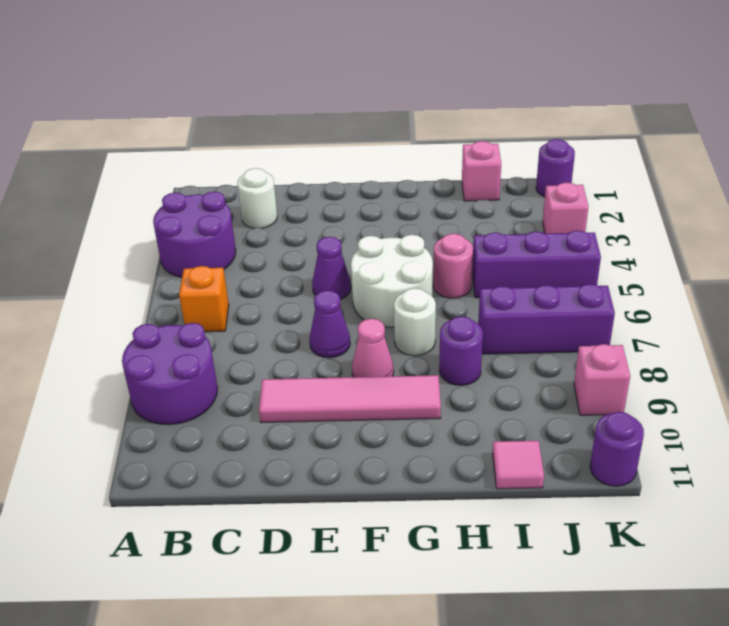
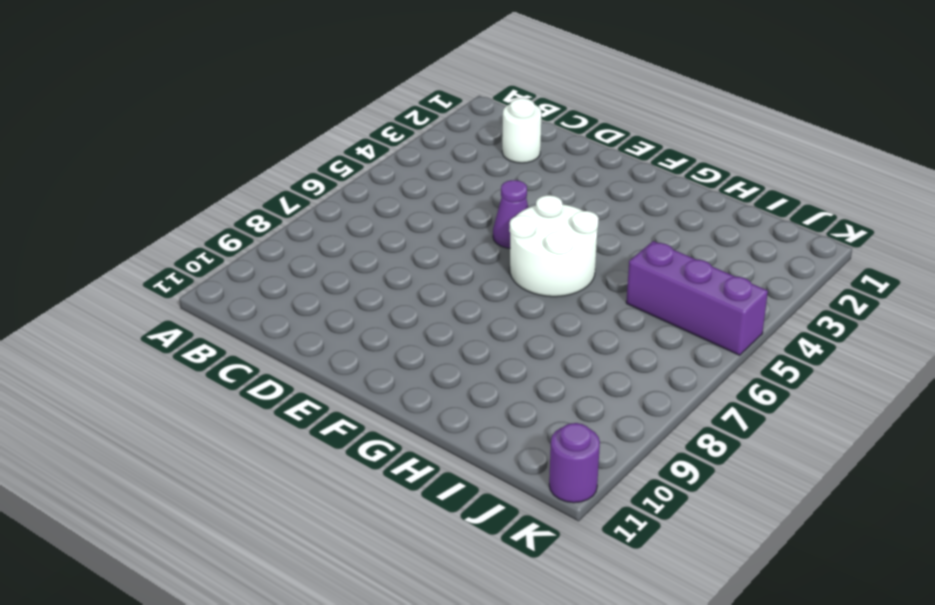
none -> purple 2x2 round brick [153,192,236,277]
none -> purple 2x2 round brick [122,323,218,425]
none -> orange 1x1 brick [179,266,229,332]

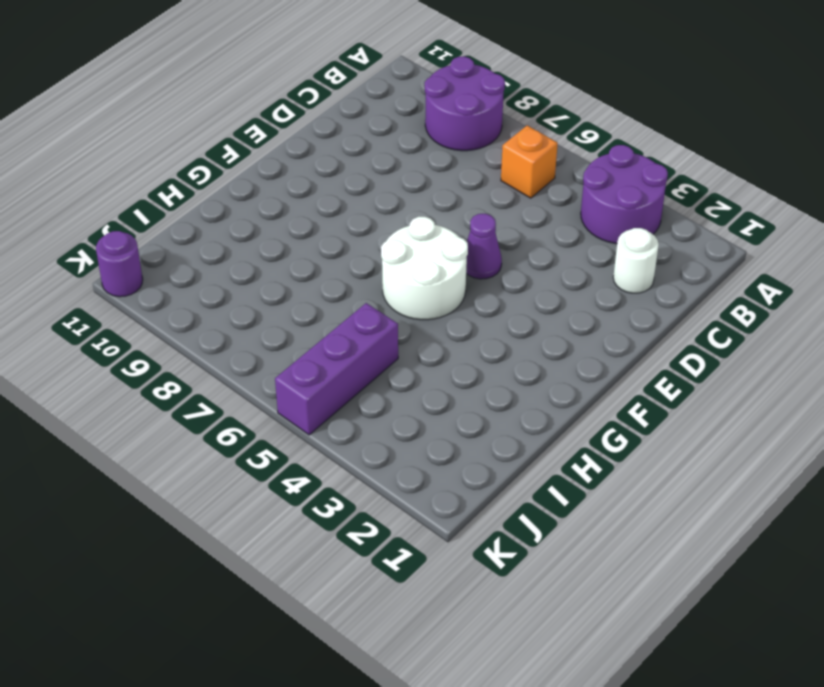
none -> pink 1x4 tile [259,375,441,423]
none -> purple 1x1 cone [309,290,350,358]
none -> pink 1x1 cone [352,319,394,377]

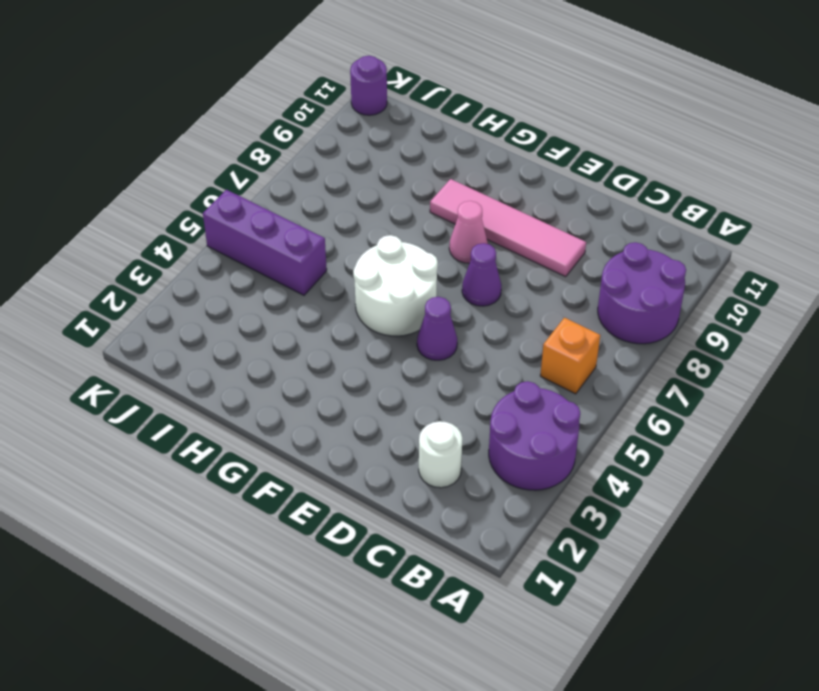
none -> white 1x1 round brick [394,288,436,356]
none -> pink 1x1 round brick [433,234,473,298]
none -> purple 1x1 round brick [439,316,483,385]

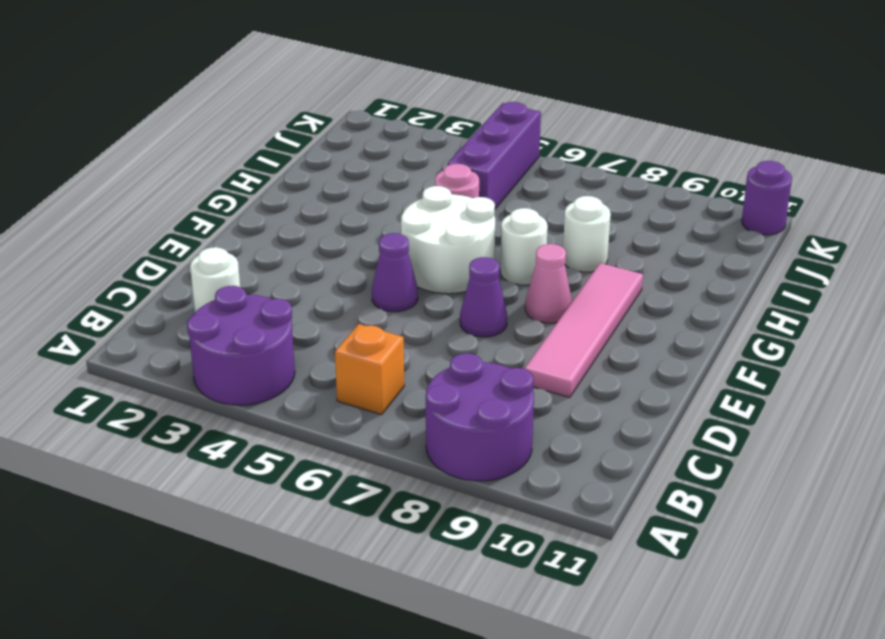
white 1x1 round brick [563,196,611,272] -> purple 1x1 round brick [439,316,483,385]
none -> pink 1x1 brick [462,141,501,201]
none -> purple 1x3 brick [478,284,615,354]
none -> pink 1x1 tile [493,441,544,489]

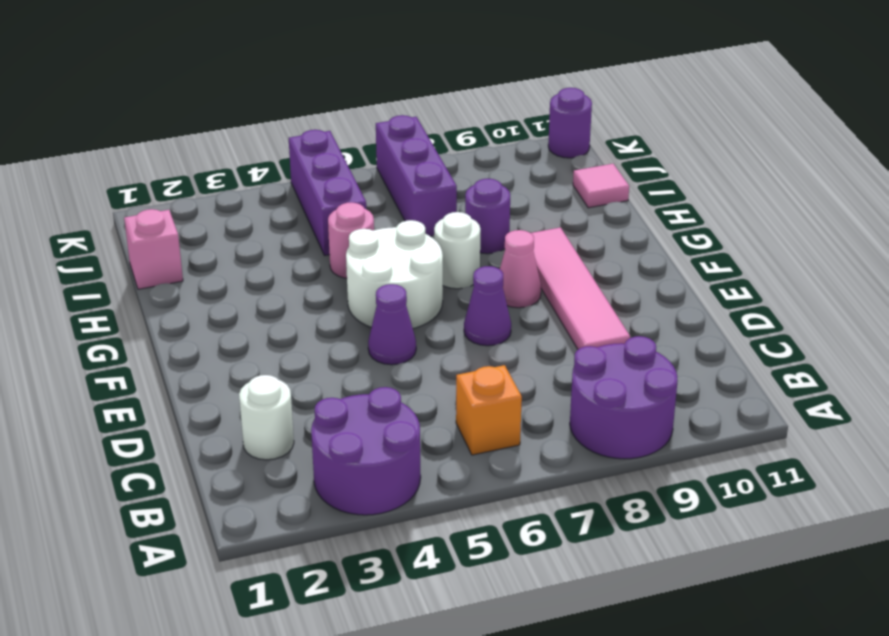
none -> purple 1x1 round brick [536,139,575,197]
none -> pink 1x1 brick [543,182,588,234]
none -> pink 1x1 brick [574,344,630,415]

